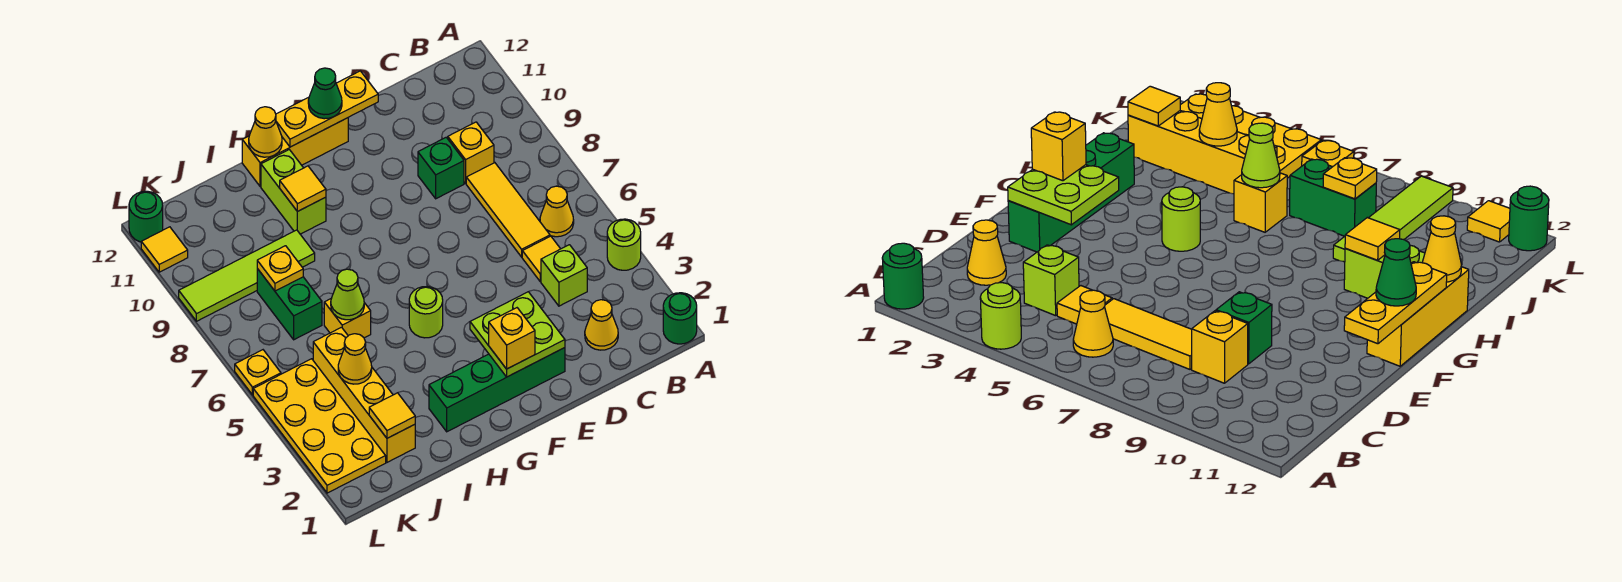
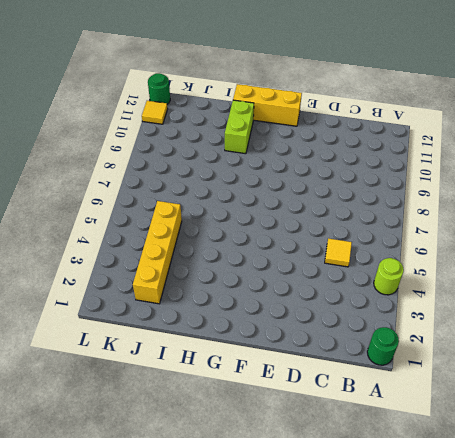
none -> yellow 1x1 cone [540,186,574,237]
none -> yellow 1x1 cone [585,300,618,350]
none -> lime 1x1 brick [541,245,587,306]
none -> yellow 1x3 tile [466,163,550,257]

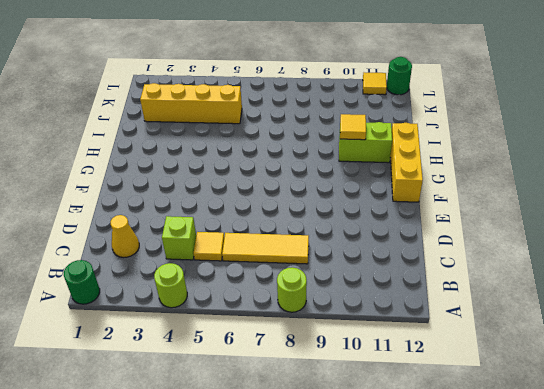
lime 1x1 round brick [277,267,307,312] -> lime 1x1 round brick moved to [409,287,443,338]
none -> yellow 1x1 cone [540,186,574,237]
none -> yellow 1x1 brick [448,122,494,183]
none -> green 1x1 brick [418,137,464,199]
none -> green 1x4 brick [429,348,565,432]

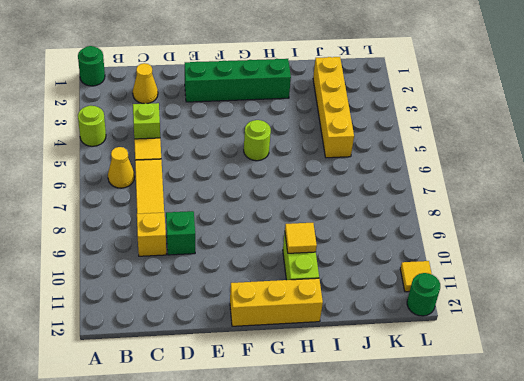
none -> yellow 1x1 brick [324,299,371,338]
none -> lime 1x4 tile [179,230,315,321]
none -> green 1x2 brick [257,269,322,340]
none -> yellow 2x4 plate [253,359,386,493]

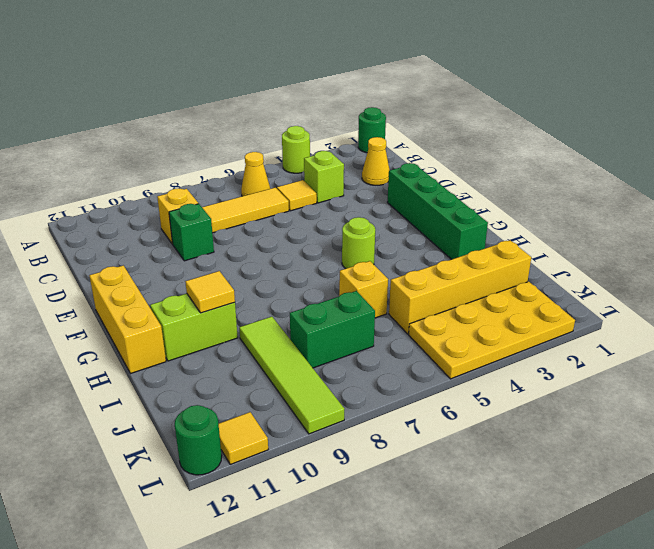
none -> yellow 1x1 plate [235,350,281,395]
none -> lime 2x2 plate [470,292,565,377]
none -> yellow 1x3 plate [276,71,378,147]
none -> yellow 1x1 cone [249,107,282,157]

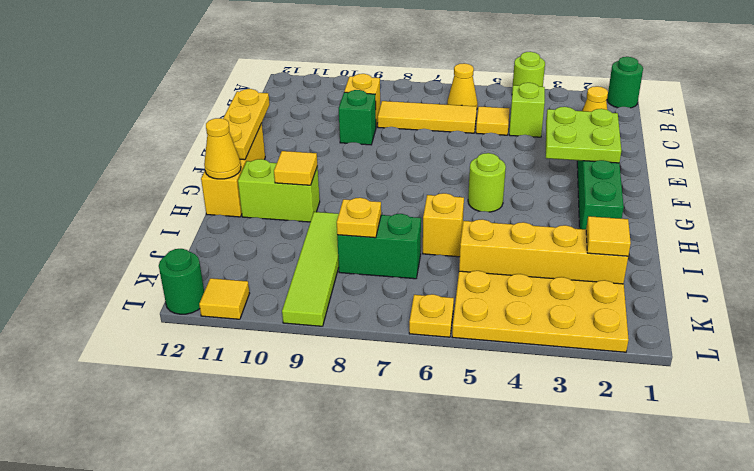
none -> lime 1x1 cone [331,269,364,320]
none -> yellow 1x1 cone [338,334,372,384]
none -> yellow 1x1 brick [489,308,535,369]
none -> green 1x1 cone [308,68,342,119]

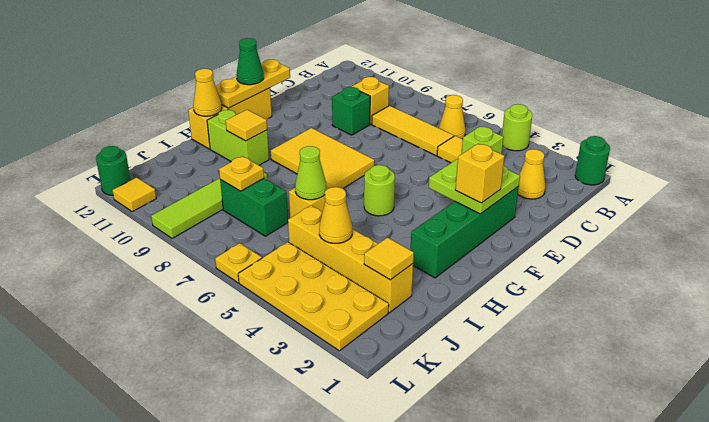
yellow 2x3 tile [271,128,374,189] -> none

